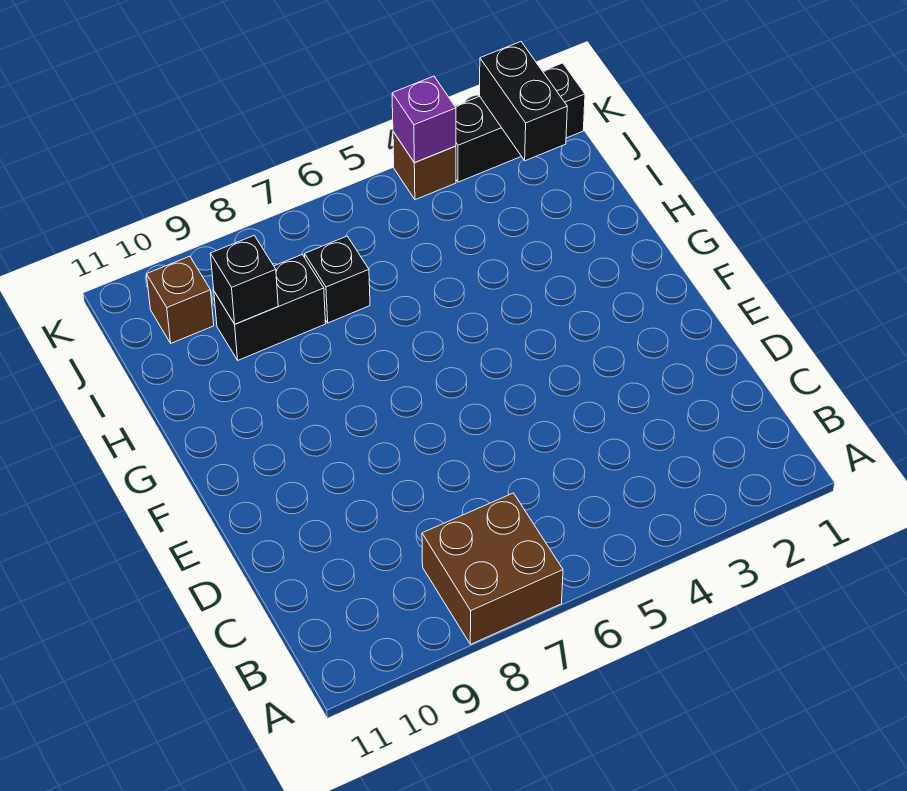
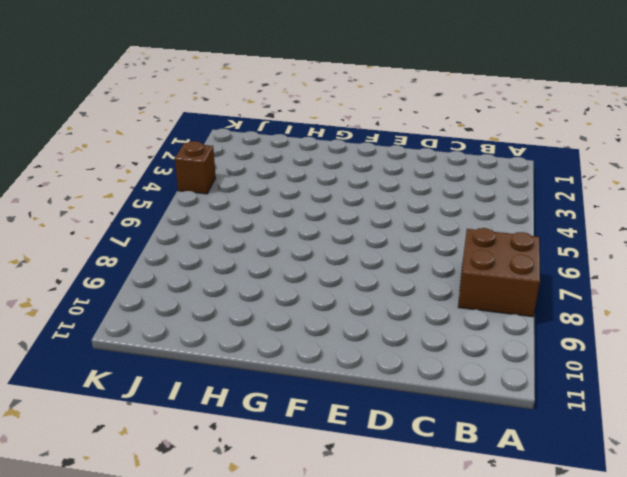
none -> black 1x1 brick [305,236,370,323]
none -> black 1x2 brick [214,255,326,360]

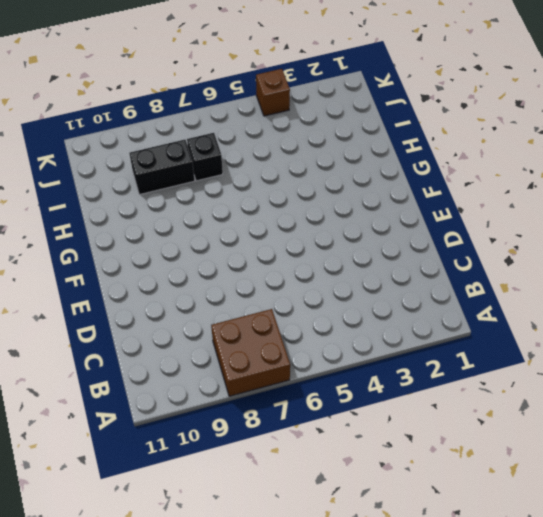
none -> brown 1x1 brick [146,256,214,343]
none -> black 1x3 brick [455,63,585,182]

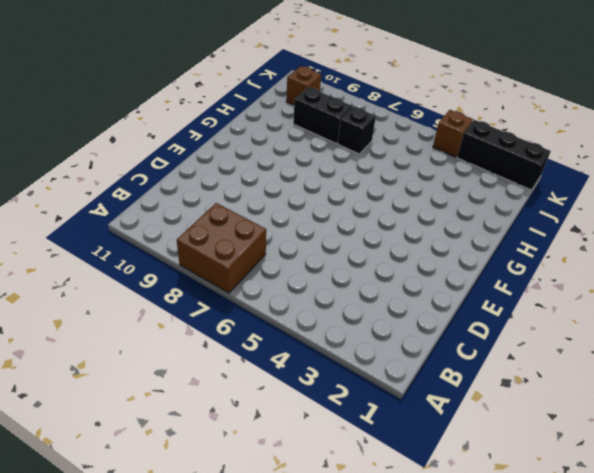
none -> black 1x1 brick [210,236,278,324]
none -> black 1x2 brick [480,42,567,161]

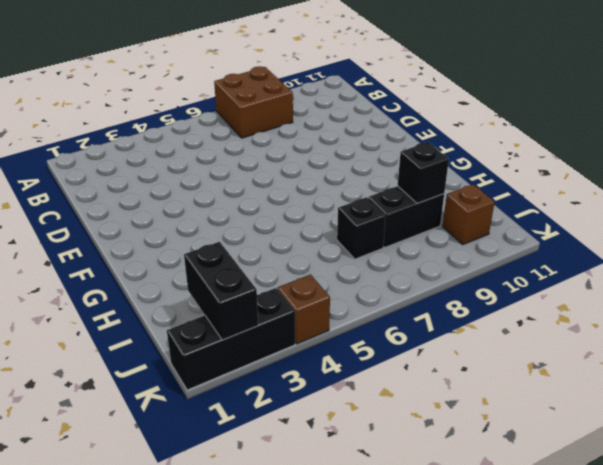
none -> purple 1x1 brick [392,76,456,163]

